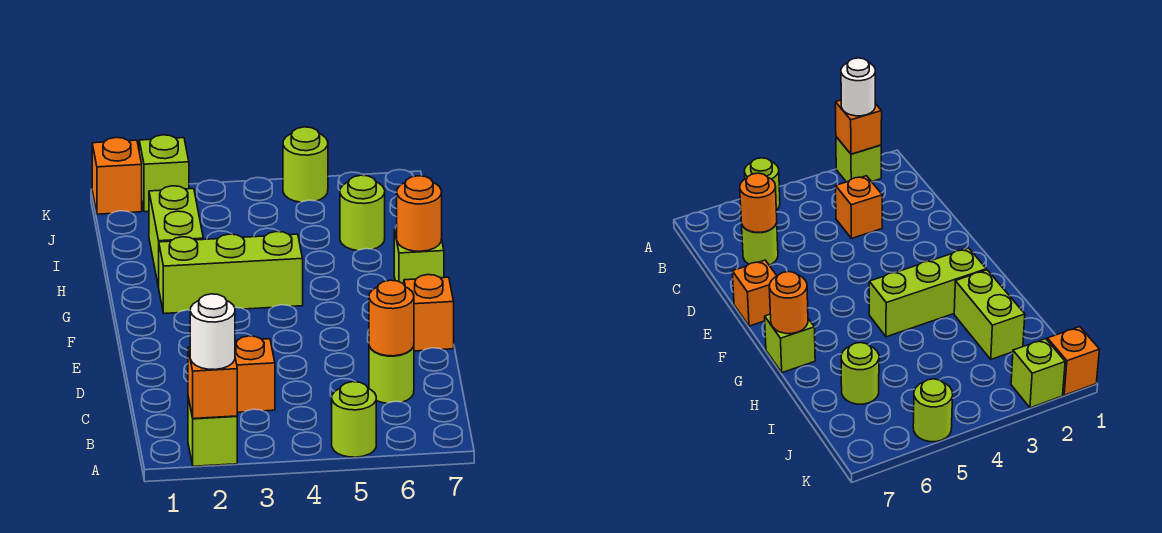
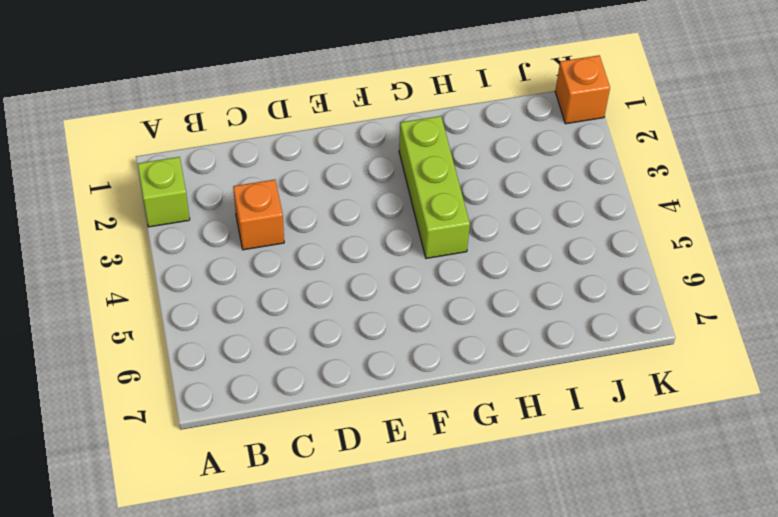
none -> lime 1x1 round brick [332,382,376,457]
none -> lime 1x1 round brick [369,346,414,403]
none -> orange 1x1 brick [404,275,454,351]

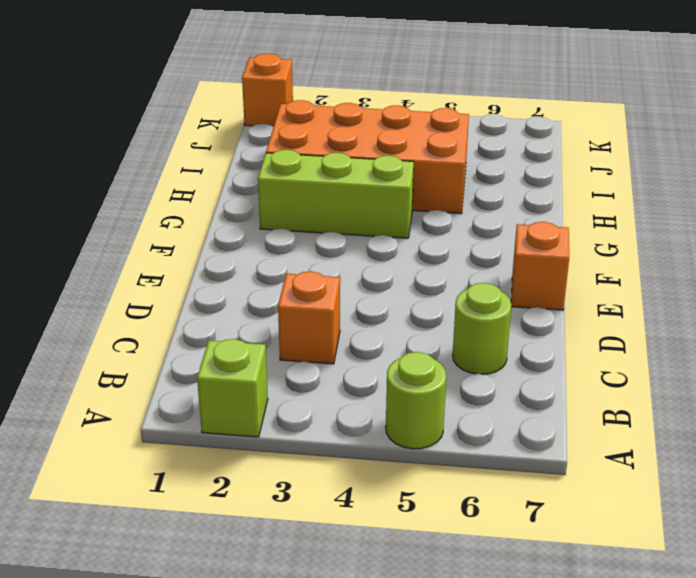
orange 2x4 brick [266,100,469,214] -> lime 1x2 brick [149,186,203,287]
none -> lime 1x1 brick [394,229,444,284]
none -> lime 1x1 round brick [340,175,385,251]
none -> lime 1x1 brick [139,135,189,212]

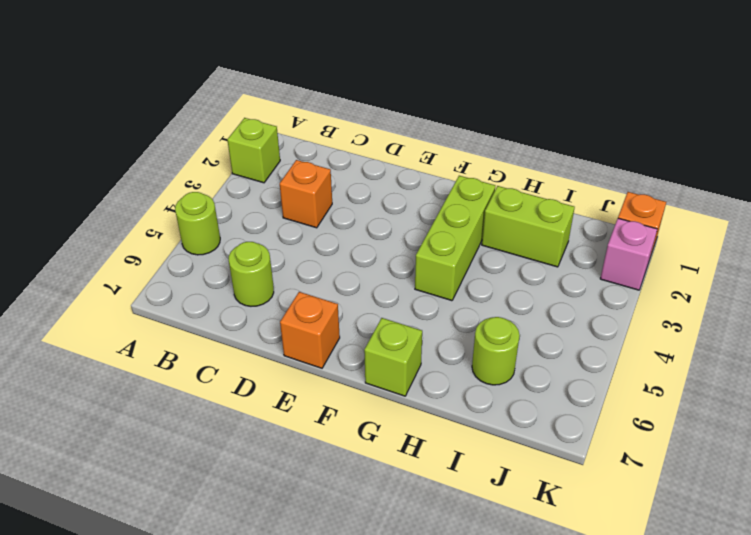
pink 1x1 brick [600,218,657,290] -> lime 1x1 brick [139,135,189,212]
none -> lime 1x1 round brick [283,127,328,202]
none -> orange 1x1 brick [188,347,237,419]
none -> orange 1x1 round brick [369,280,414,356]

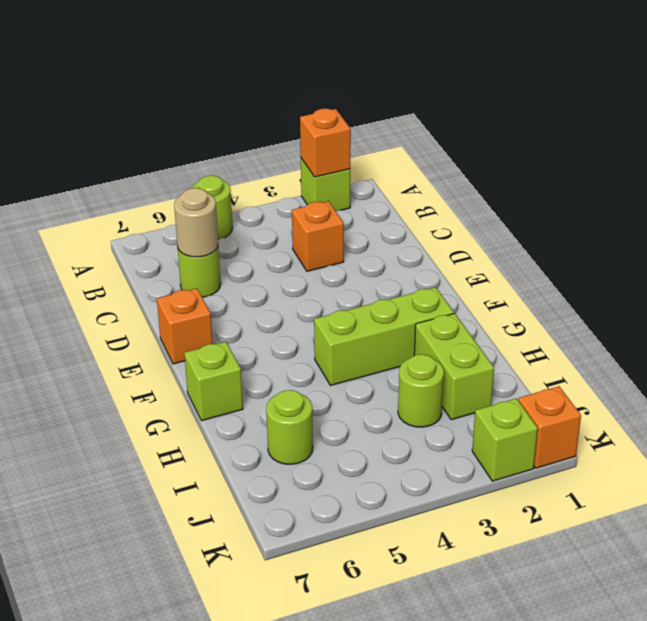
tan 1x1 round brick [174,188,218,257] -> orange 1x1 round brick [369,280,414,356]
lime 1x1 round brick [398,354,444,427] -> lime 1x1 round brick moved to [283,127,328,202]
none -> orange 1x1 round brick [397,176,442,251]
none -> white 1x1 round brick [190,294,235,370]

